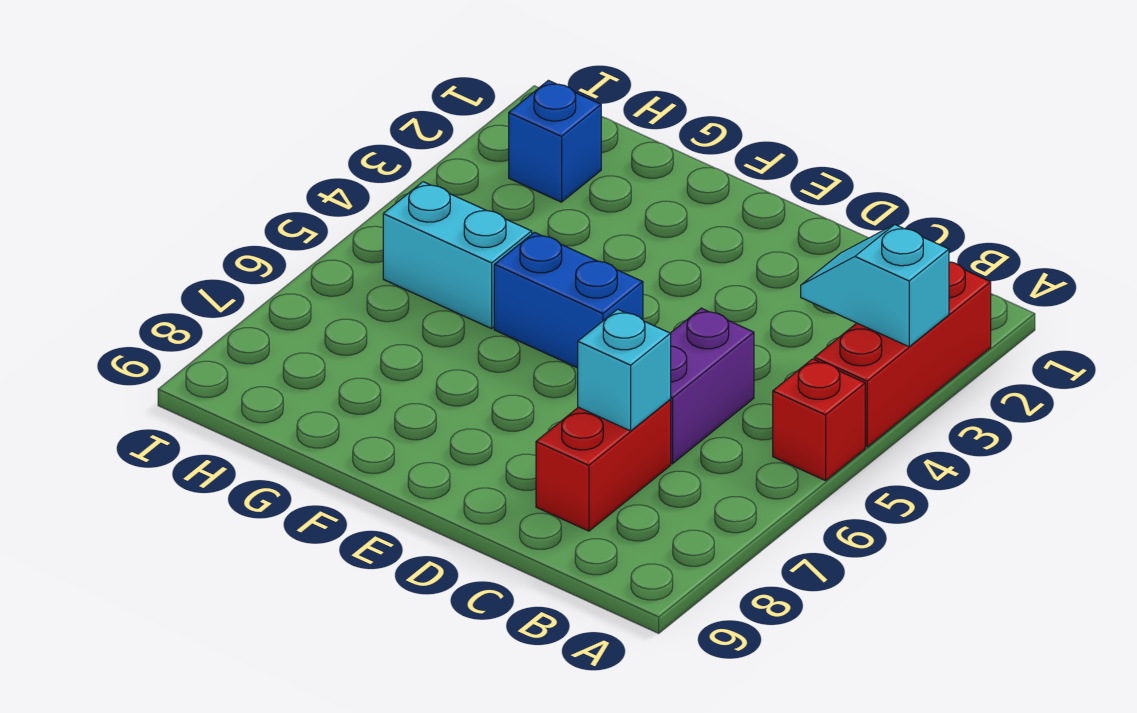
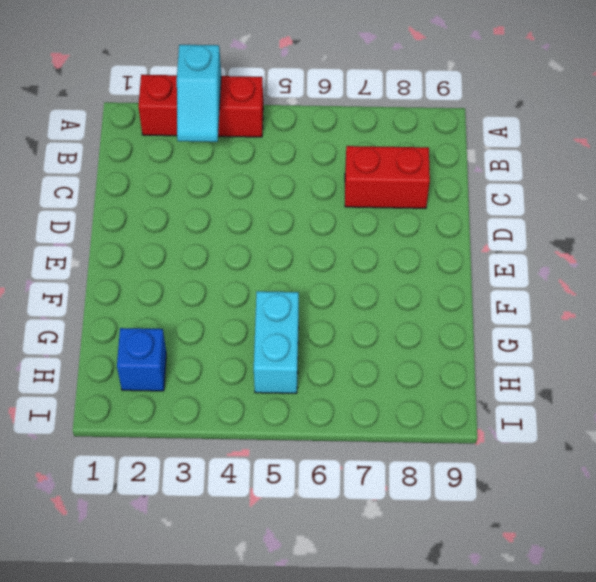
none -> red 1x1 brick [773,359,865,481]
none -> purple 1x2 brick [670,308,754,464]

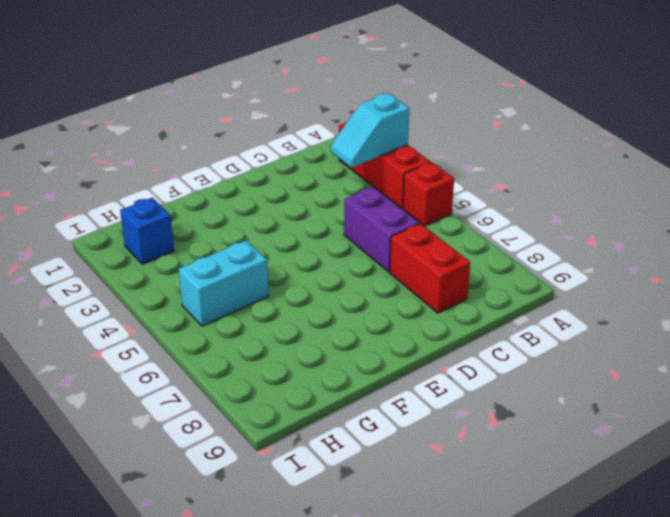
none -> blue 1x2 brick [494,232,643,368]
none -> cyan 1x1 brick [578,309,671,431]

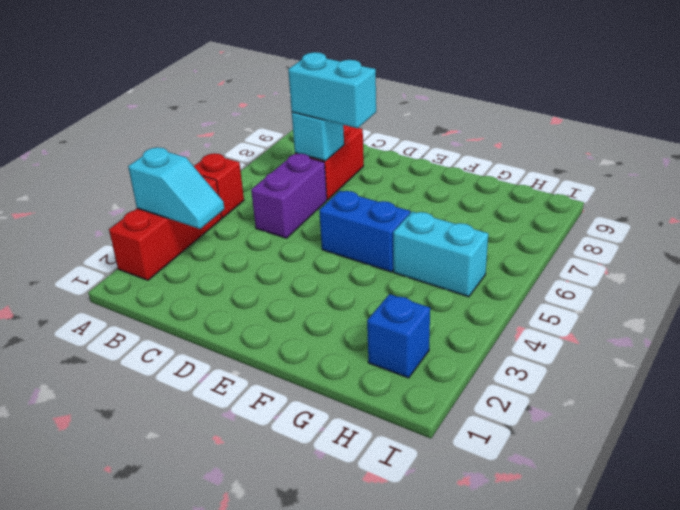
cyan 1x2 brick [288,52,376,128] -> none

